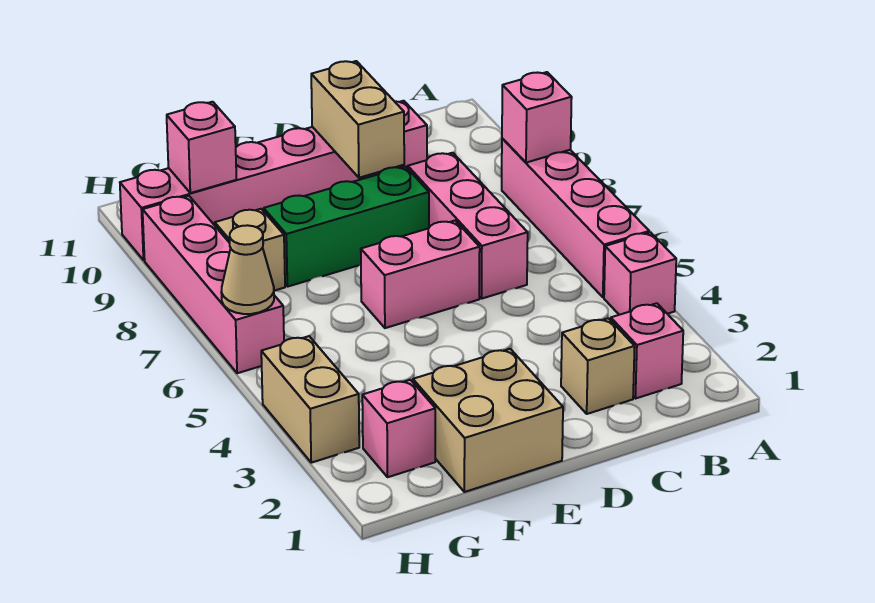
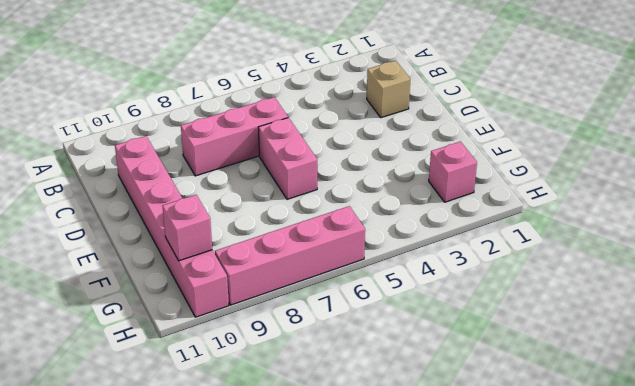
none -> pink 1x1 brick [604,232,676,315]
none -> pink 1x4 brick [502,138,649,297]
none -> pink 1x1 brick [611,303,683,399]

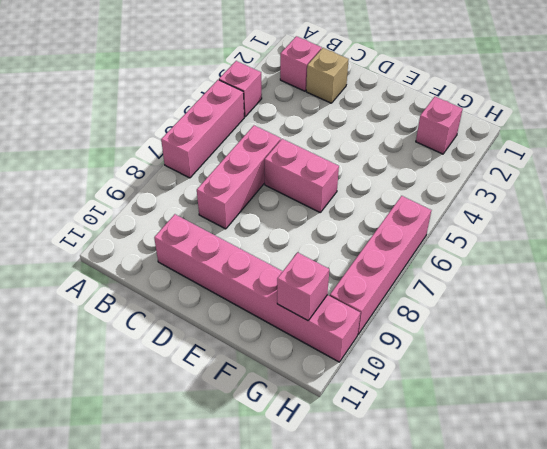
pink 1x3 brick [161,80,244,178] -> pink 1x4 brick [502,138,649,297]
none -> green 1x3 brick [264,167,429,287]
none -> tan 2x2 brick [413,349,563,492]
none -> tan 1x1 brick [215,209,285,291]

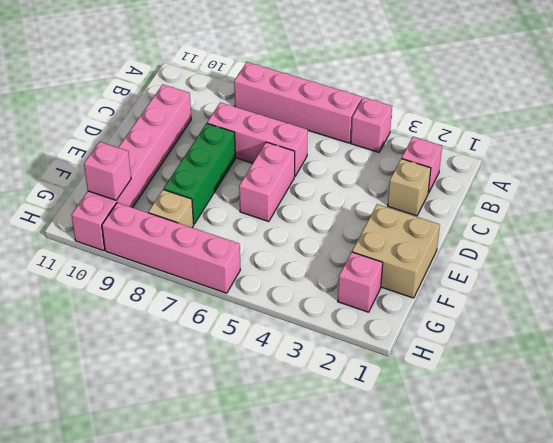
none -> tan 1x2 brick [261,336,359,463]
none -> pink 1x1 brick [502,72,572,163]
none -> tan 1x2 brick [311,61,404,178]

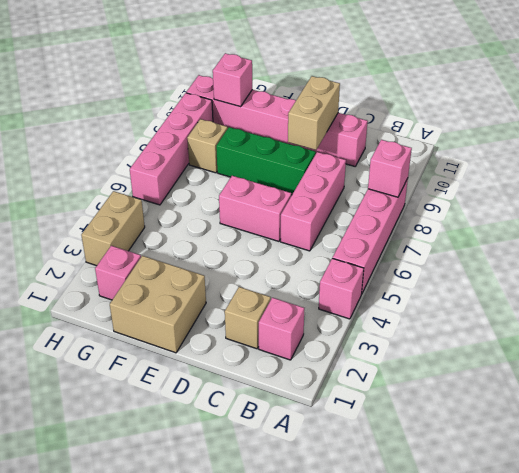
none -> tan 1x1 cone [221,225,274,314]

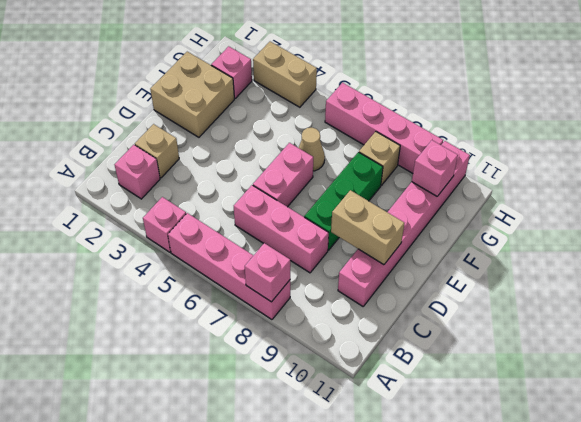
tan 1x1 cone [299,127,325,171] -> tan 1x1 cone moved to [221,225,274,314]

